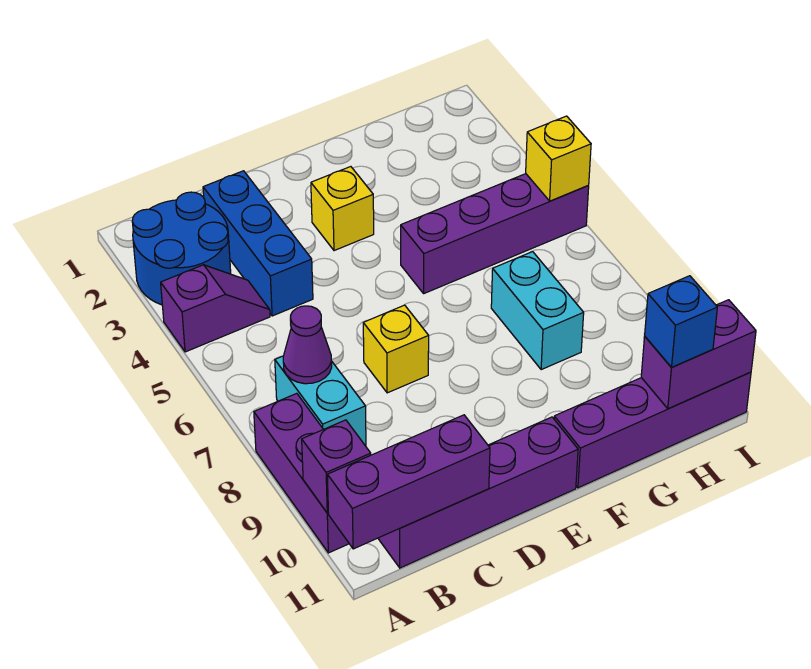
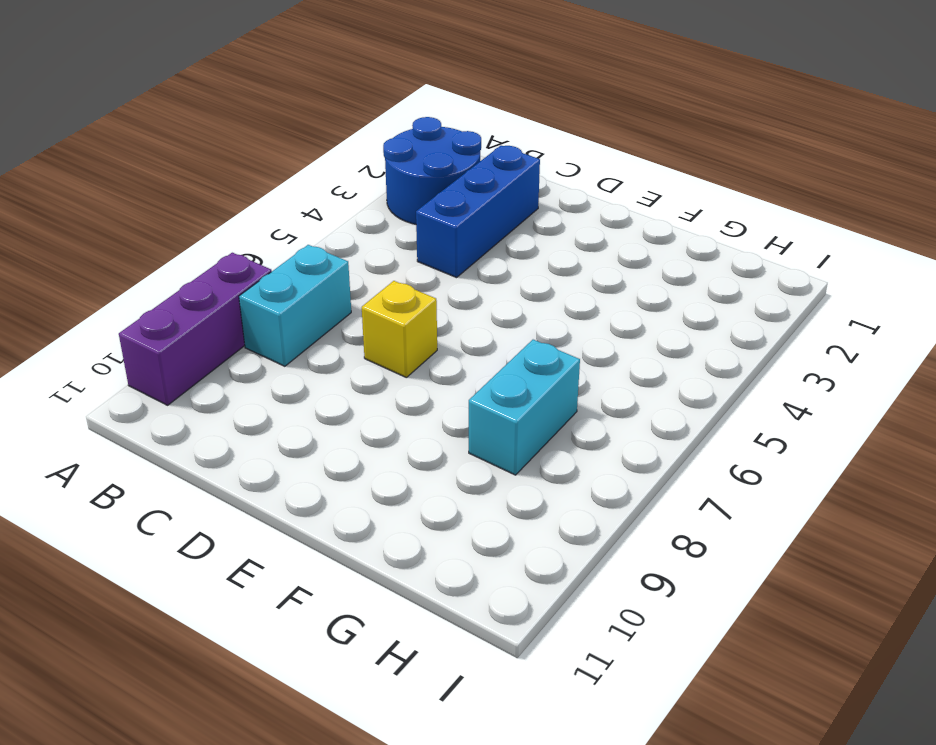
none -> purple 1x2 slope [161,265,270,352]
none -> purple 1x4 brick [378,417,578,568]
none -> yellow 1x1 brick [311,167,374,251]

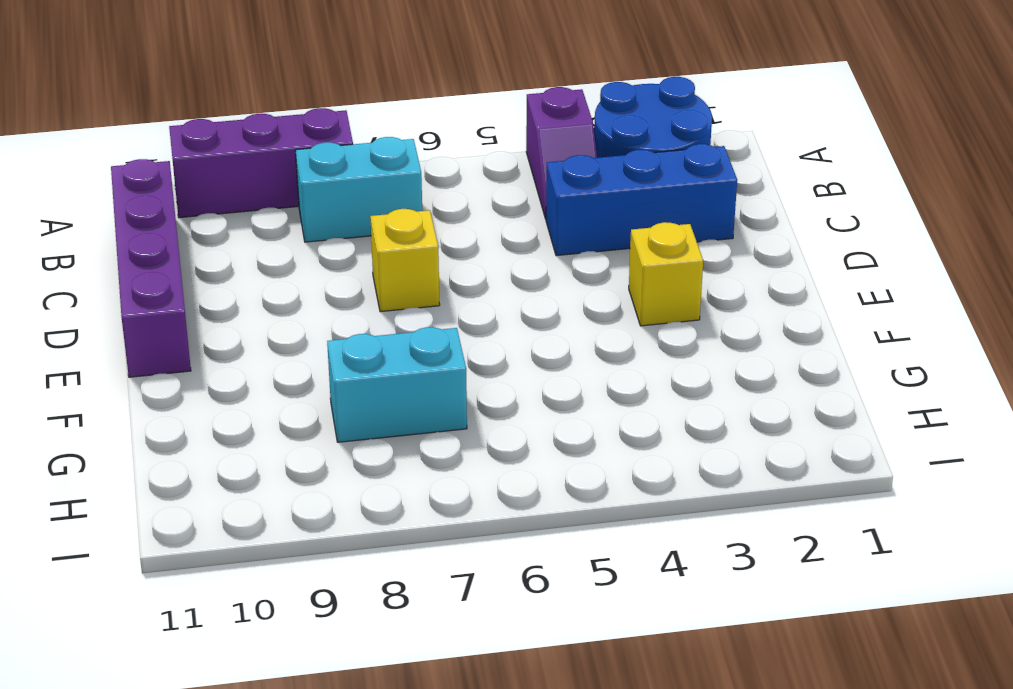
none -> purple 1x4 brick [401,174,589,293]
none -> purple 1x4 brick [554,372,751,488]
none -> purple 1x1 brick [302,420,371,513]

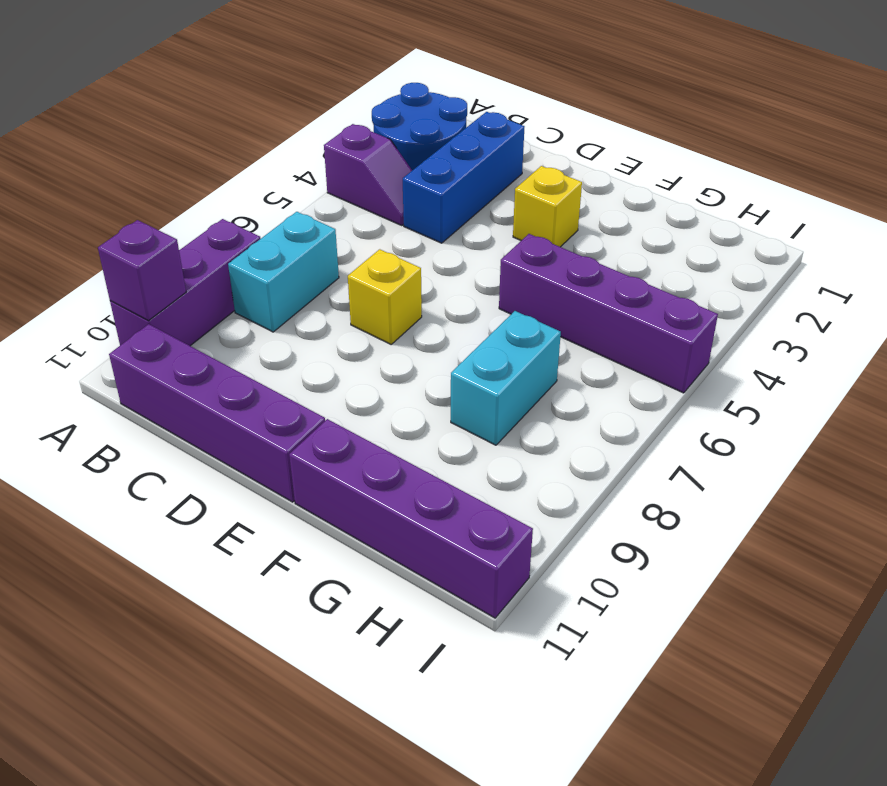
none -> purple 1x3 brick [327,415,490,549]
none -> purple 1x1 cone [283,306,332,384]
none -> purple 1x2 brick [641,300,756,409]

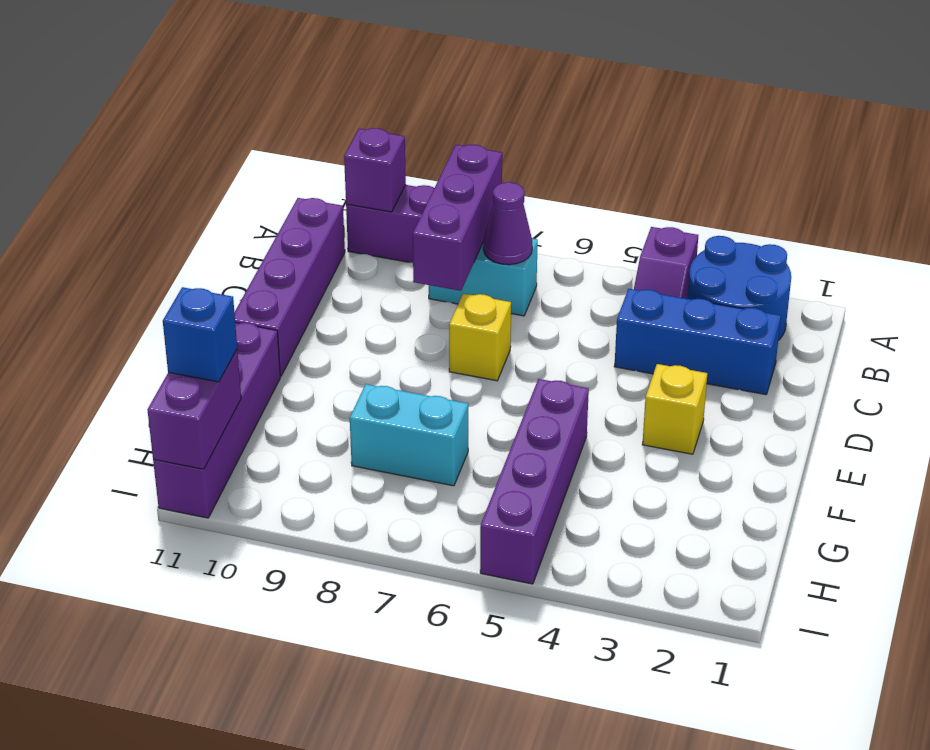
purple 1x3 brick [413,144,502,291] -> purple 1x3 brick moved to [327,415,490,549]
none -> yellow 1x1 brick [526,116,591,201]

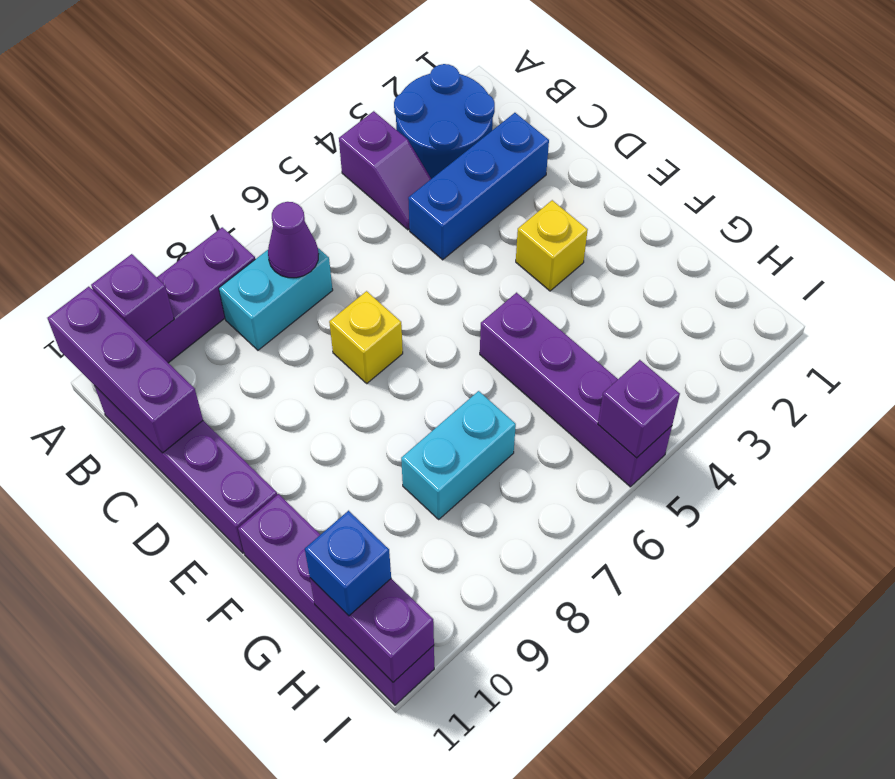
purple 1x1 brick [598,360,680,458] -> yellow 1x1 brick [526,116,591,201]

